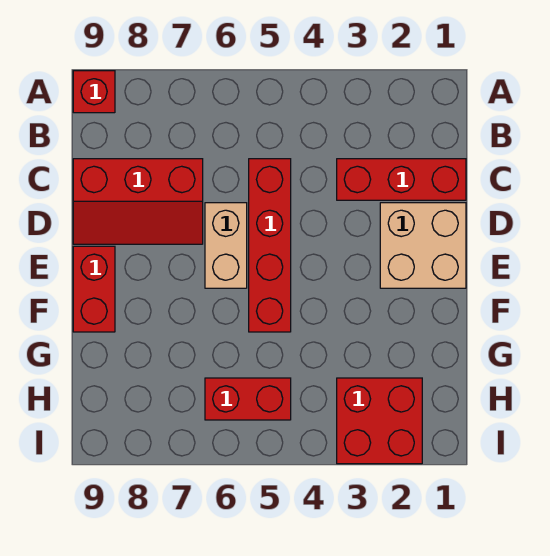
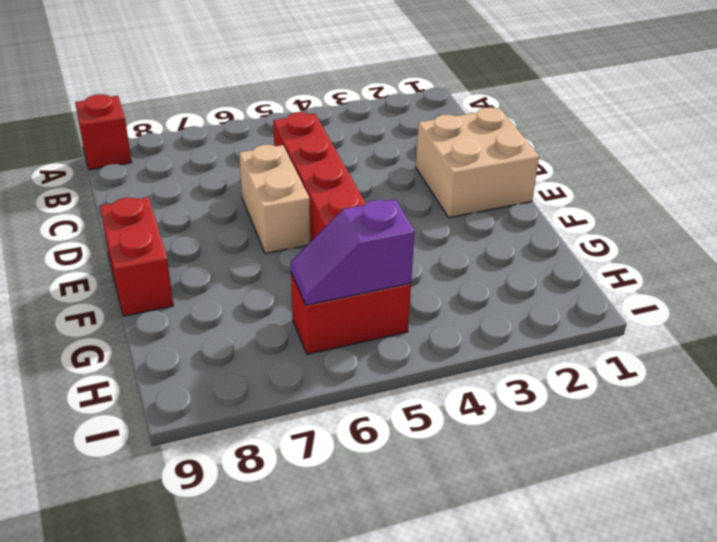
purple 1x2 slope [291,199,415,305] -> none
none -> red 1x3 brick [337,159,466,200]
none -> red 2x3 slope [73,159,203,244]

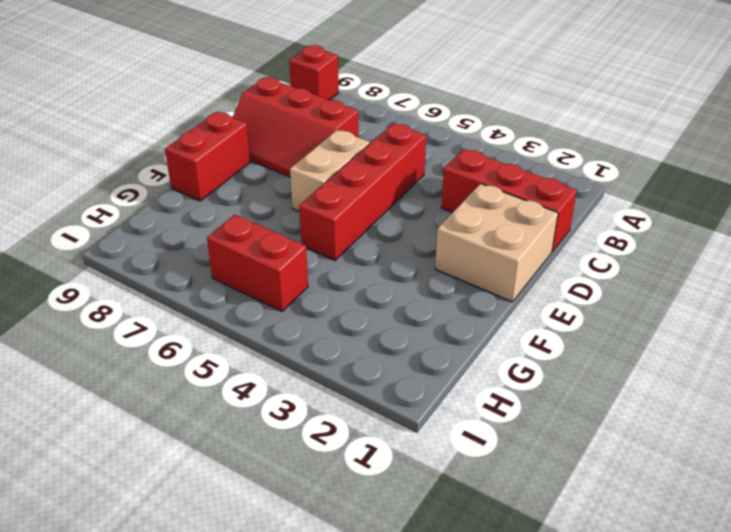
none -> red 2x2 brick [337,378,422,464]

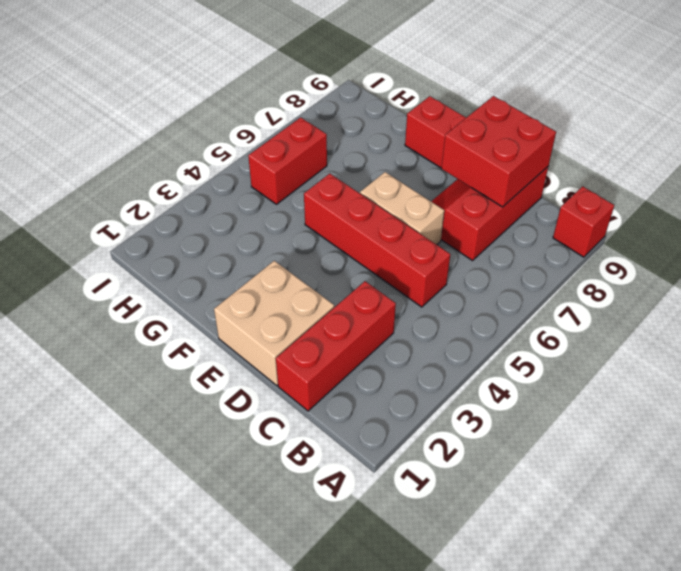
red 2x2 brick [441,96,556,207] -> red 2x2 brick moved to [337,378,422,464]

